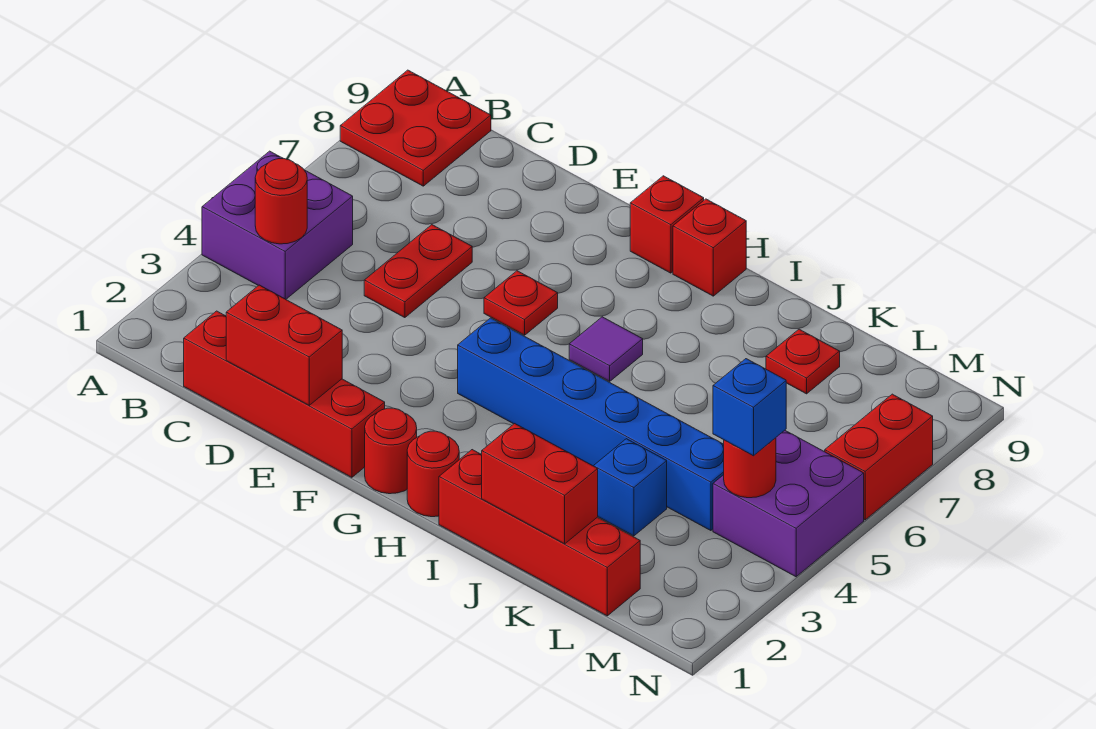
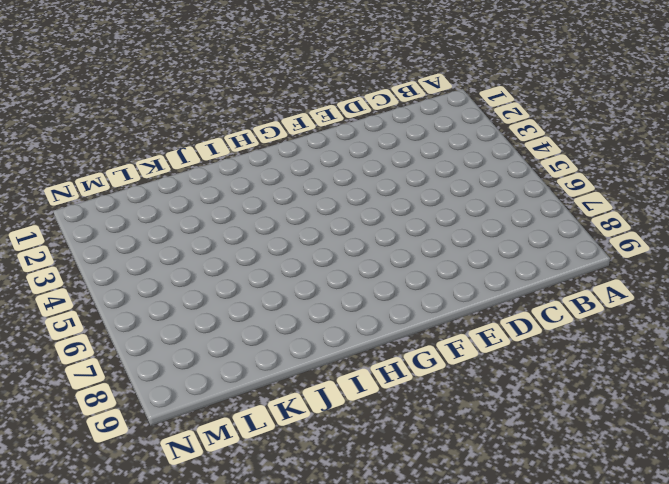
none -> purple 2x2 brick [202,151,353,299]
none -> red 2x2 plate [340,70,491,186]
none -> red 1x4 brick [184,311,385,477]

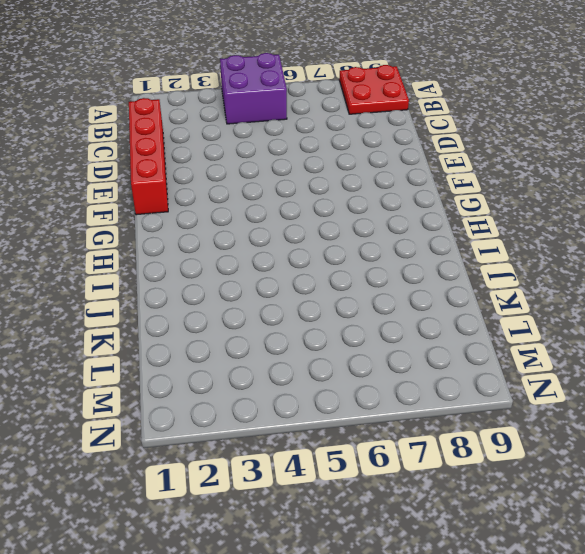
none -> red 1x2 plate [364,225,472,318]
none -> red 1x1 plate [484,271,558,335]
none -> red 1x1 round brick [365,408,417,494]

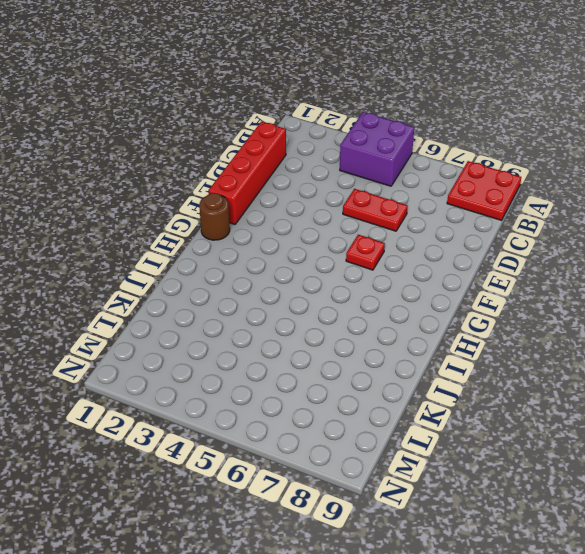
brown 1x1 round brick [199,193,230,240] -> red 1x1 round brick [365,408,417,494]
none -> blue 1x6 brick [458,318,724,531]
none -> red 1x1 brick [630,176,704,273]
none -> red 1x1 round brick [407,431,459,517]

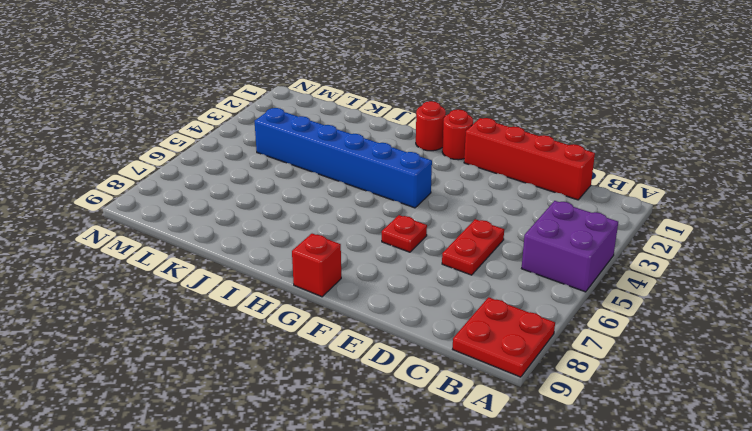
none -> purple 1x1 tile [569,317,643,381]
none -> red 1x1 brick [673,199,746,296]
none -> red 1x4 brick [439,450,640,616]

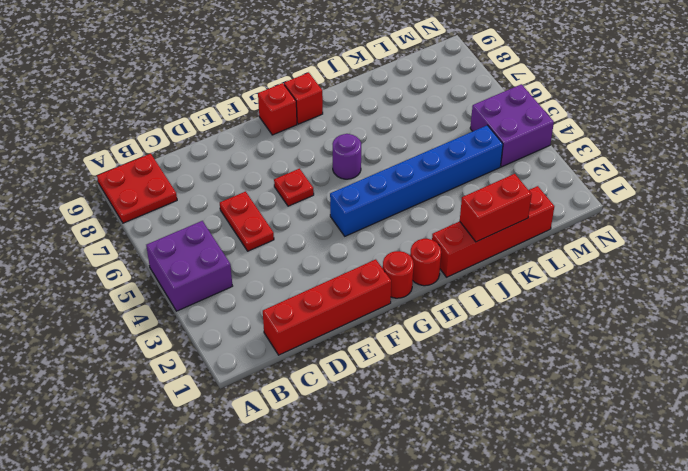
purple 1x1 round brick [333,134,361,179] -> purple 1x1 tile [569,317,643,381]
none -> blue 1x1 brick [594,439,667,536]
none -> red 1x1 plate [766,329,840,394]
none -> red 1x2 brick [825,394,933,520]

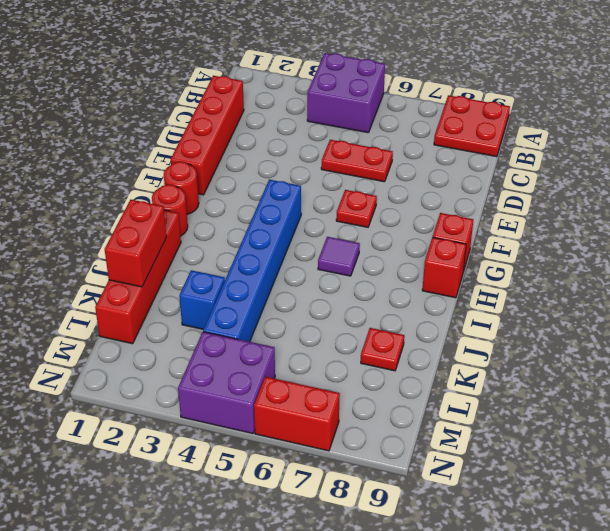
none -> red 1x1 round brick [255,159,307,244]
none -> red 1x2 brick [226,285,342,405]
none -> red 1x1 round brick [724,438,776,498]

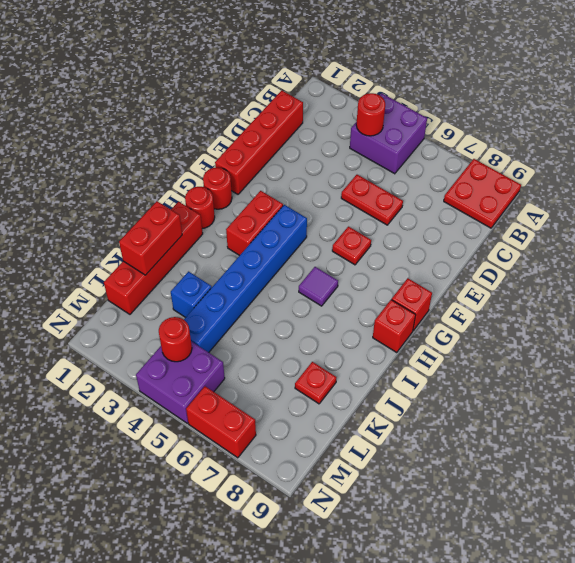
red 1x2 brick [226,191,283,256] -> red 1x2 brick moved to [226,285,342,405]
none -> blue 1x1 brick [713,359,786,456]

